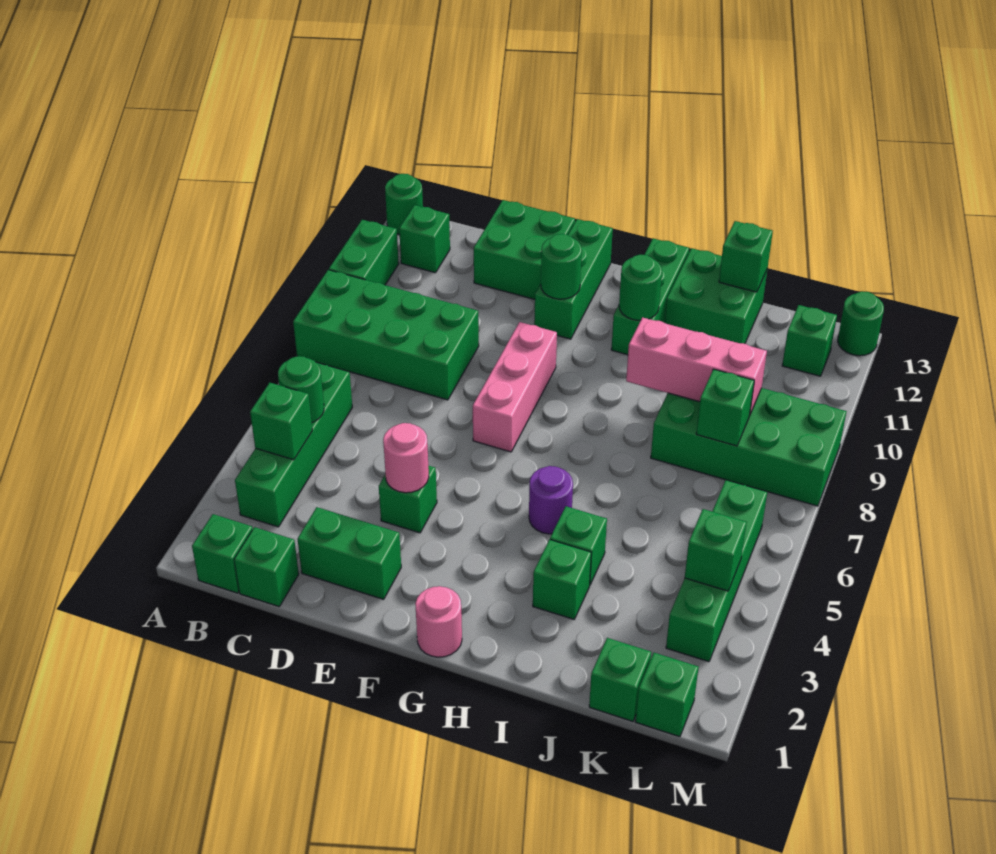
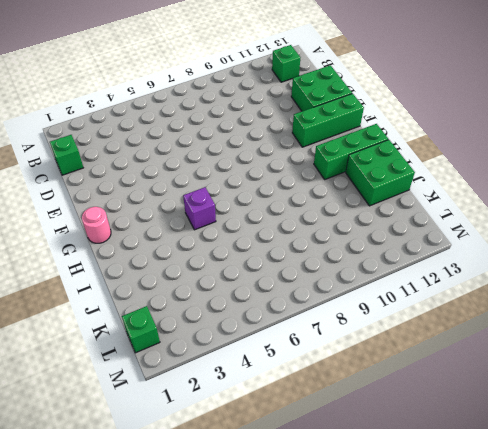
purple 1x1 brick [183,187,216,230] -> purple 1x1 round brick [529,466,573,534]
none -> green 2x4 brick [293,270,479,400]
none -> green 1x2 brick [329,220,399,285]
none -> green 1x1 round brick [385,174,423,235]
none -> green 1x1 brick [192,514,253,593]

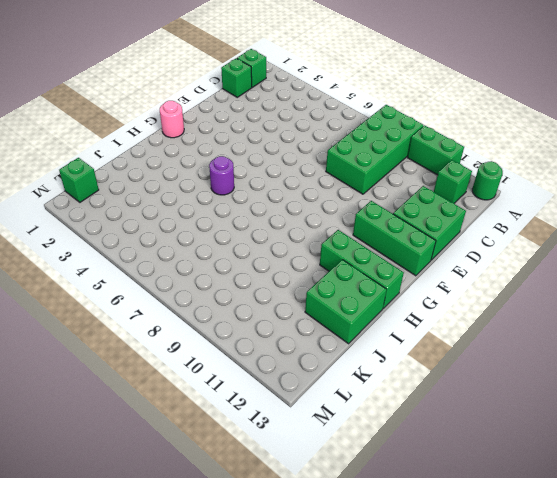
none -> green 1x4 brick [235,362,352,527]
none -> green 1x2 brick [298,507,401,599]
none -> green 1x1 brick [379,465,437,533]
none -> pink 1x3 brick [473,322,557,452]

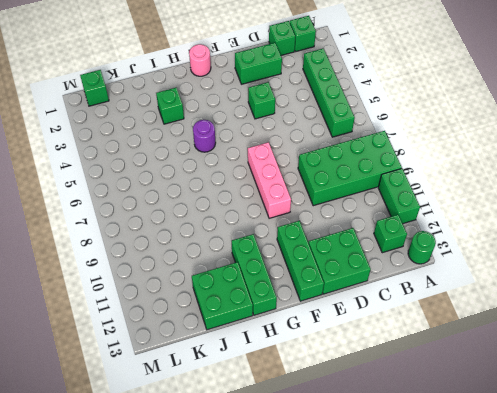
none -> green 1x1 brick [550,506,607,584]
none -> green 2x4 brick [651,388,847,506]
none -> green 1x1 brick [589,638,651,721]
none -> green 1x4 brick [666,480,767,662]

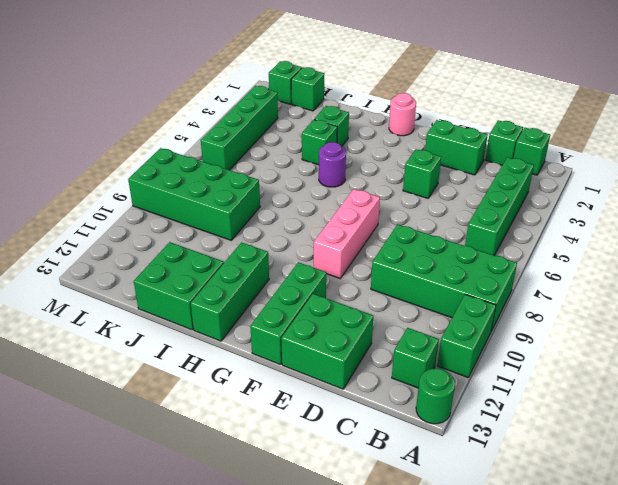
none -> green 1x1 brick [782,305,837,376]
none -> green 1x1 round brick [838,291,884,356]
none -> green 1x1 brick [250,383,312,460]
none -> green 1x1 round brick [278,356,324,422]

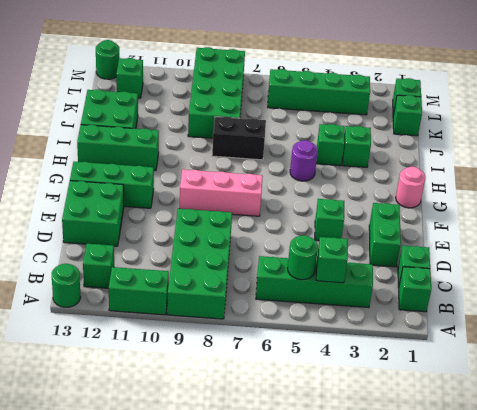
black 1x2 brick [212,116,266,160] -> none
none -> pink 1x1 round brick [383,423,429,493]
none -> green 1x1 round brick [541,234,582,299]
none -> green 1x1 round brick [619,255,662,320]
none -> pink 1x3 brick [626,317,767,414]

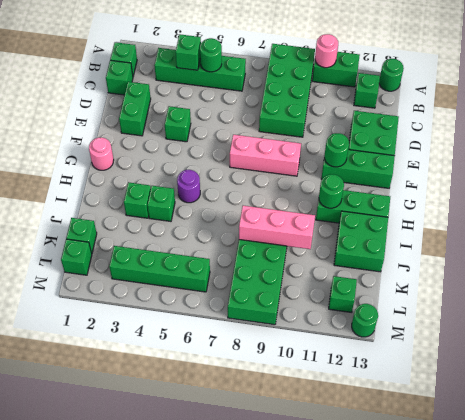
pink 1x1 round brick [315,34,338,68] -> pink 1x1 round brick moved to [383,423,429,493]
pink 1x3 brick [239,206,315,249] -> pink 1x3 brick turned to [626,317,767,414]
none -> green 1x1 brick [719,221,773,292]
none -> green 1x1 brick [696,369,754,446]
none -> green 1x1 brick [685,509,747,591]

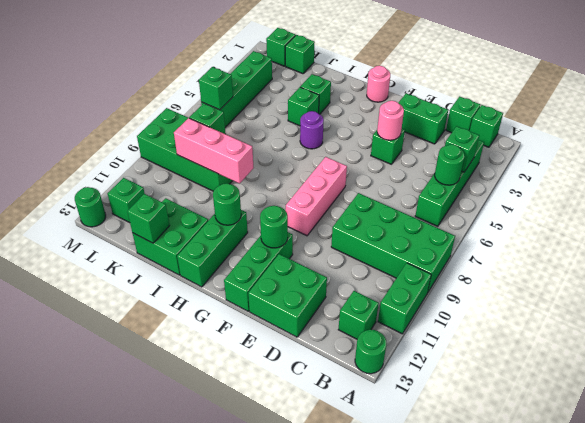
green 1x1 brick [199,67,233,110] -> green 1x1 brick moved to [685,509,747,591]

